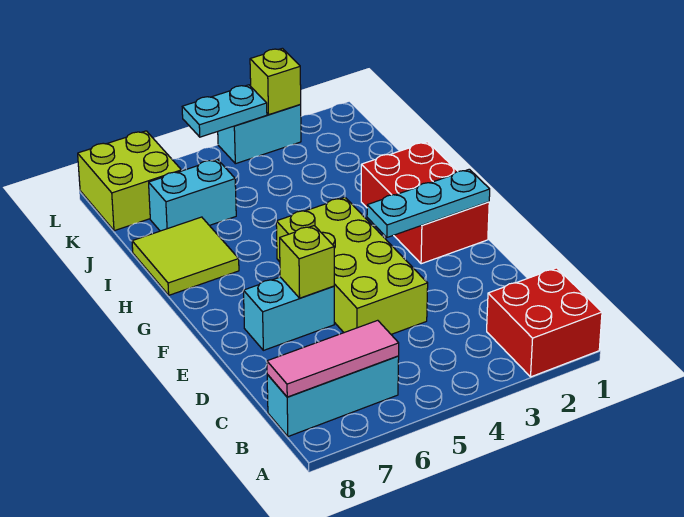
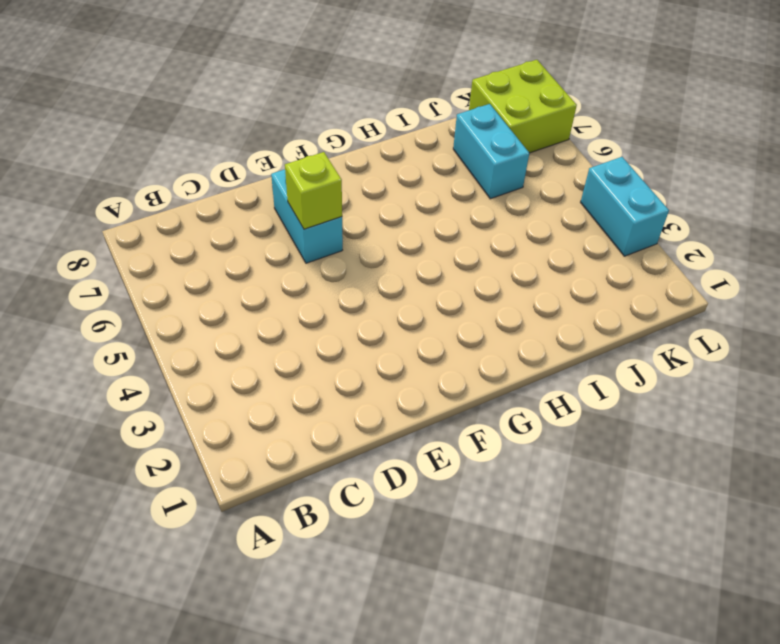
none -> red 2x2 brick [487,268,602,377]
none -> cyan 1x3 brick [267,356,399,436]
none -> lime 2x4 brick [276,197,428,334]

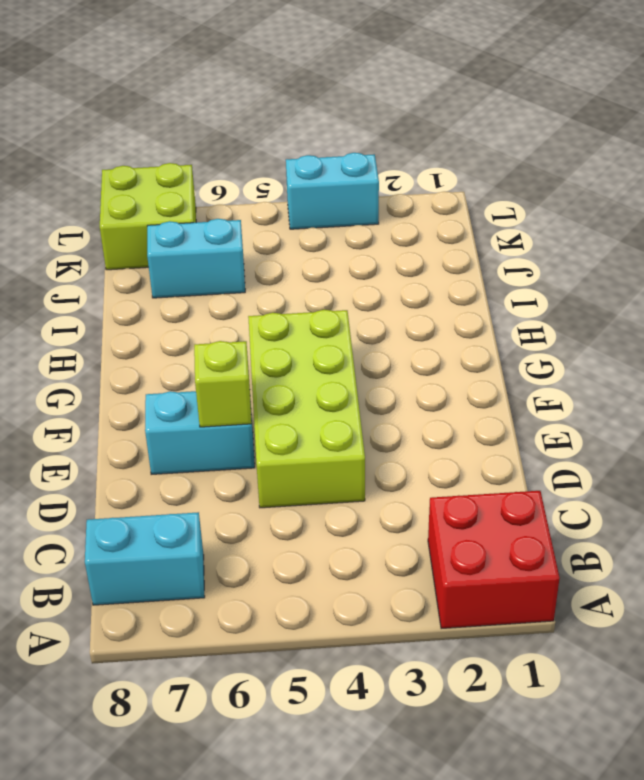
cyan 1x2 brick [85,512,205,605] -> cyan 1x3 brick [267,356,399,436]
none -> red 2x3 brick [361,142,489,264]
none -> lime 2x2 tile [132,217,239,295]
none -> pink 1x3 tile [267,320,399,397]

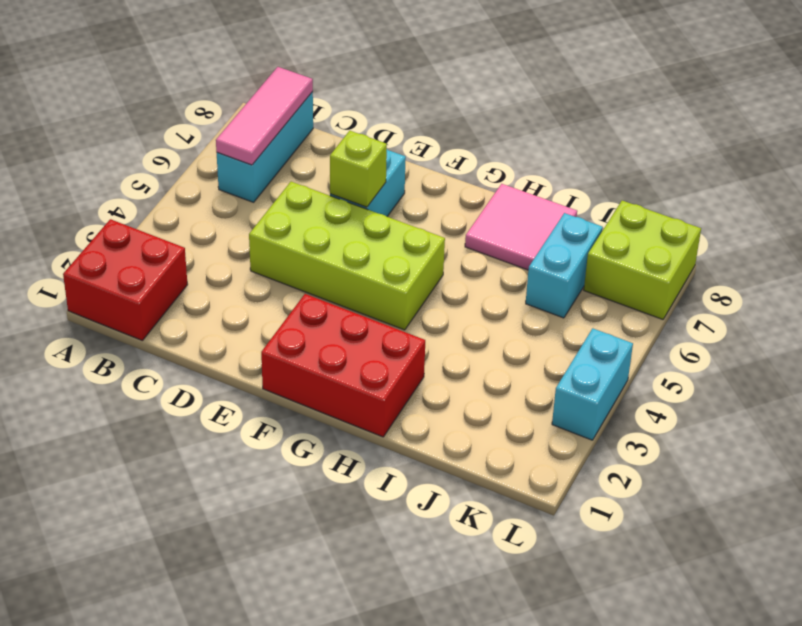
pink 2x2 tile [465,184,577,270] -> lime 2x2 tile [132,217,239,295]
none -> cyan 1x3 plate [367,169,490,237]
none -> lime 1x1 brick [250,48,301,114]
none -> cyan 1x2 plate [182,85,267,137]

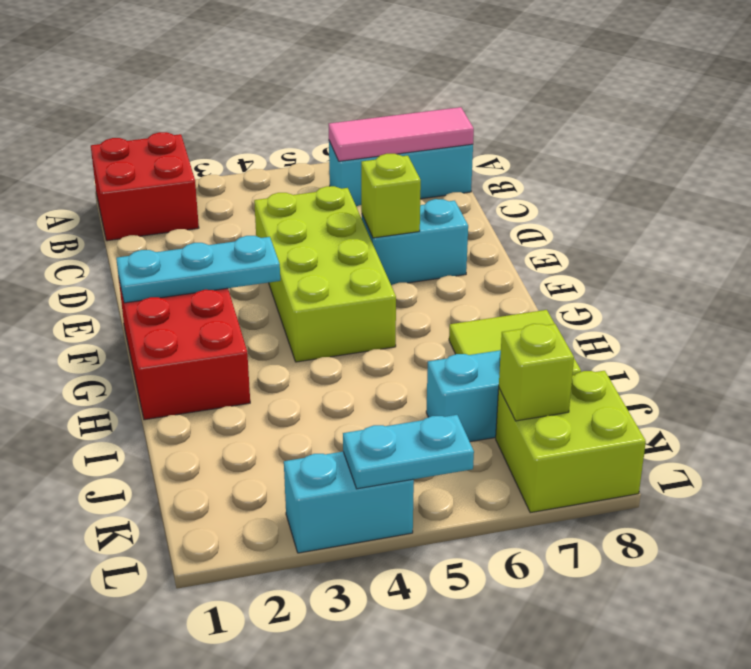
lime 1x1 brick [499,324,574,421] -> lime 1x1 brick moved to [250,48,301,114]

